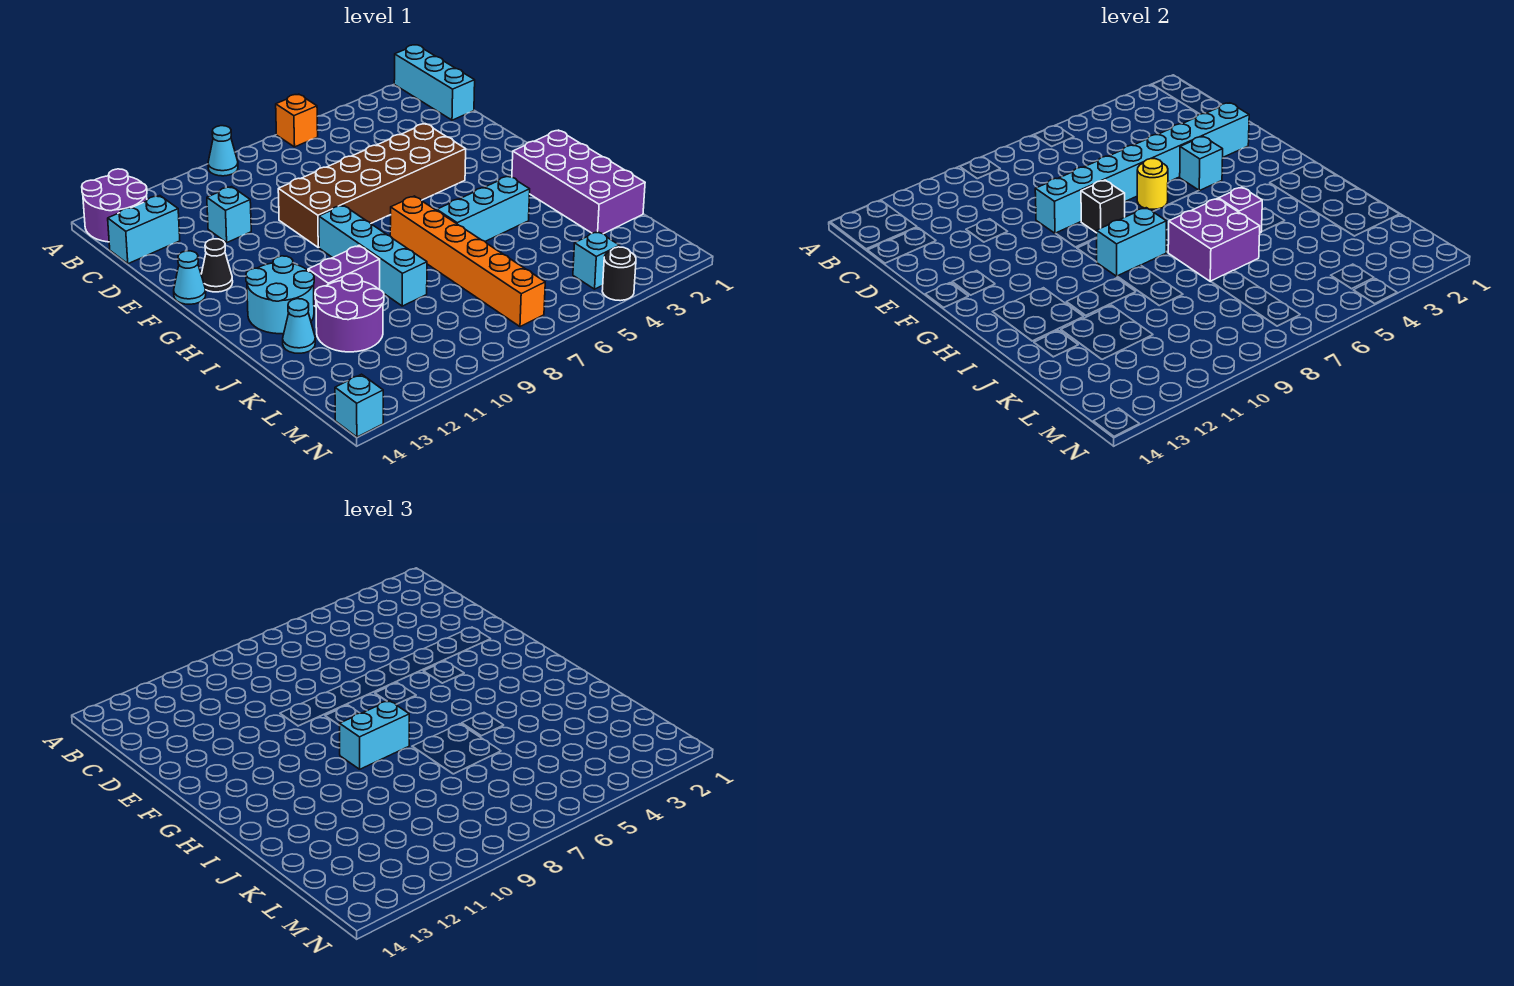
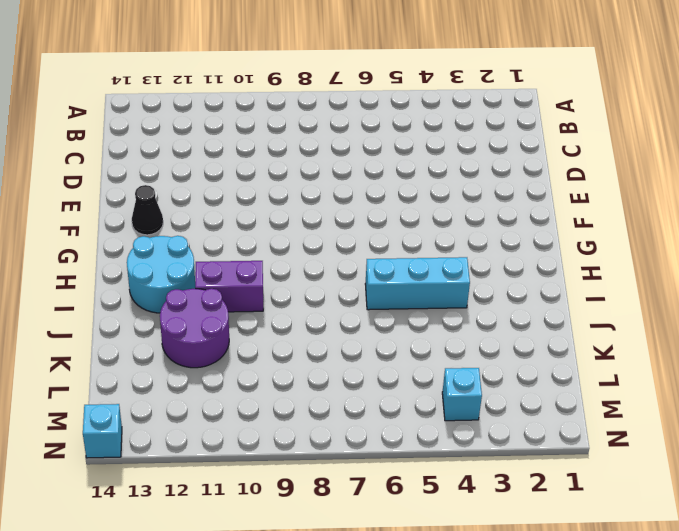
none -> cyan 1x3 brick [394,45,475,120]
none -> orange 1x1 brick [276,94,318,147]
none -> cyan 1x1 cone [208,126,238,176]

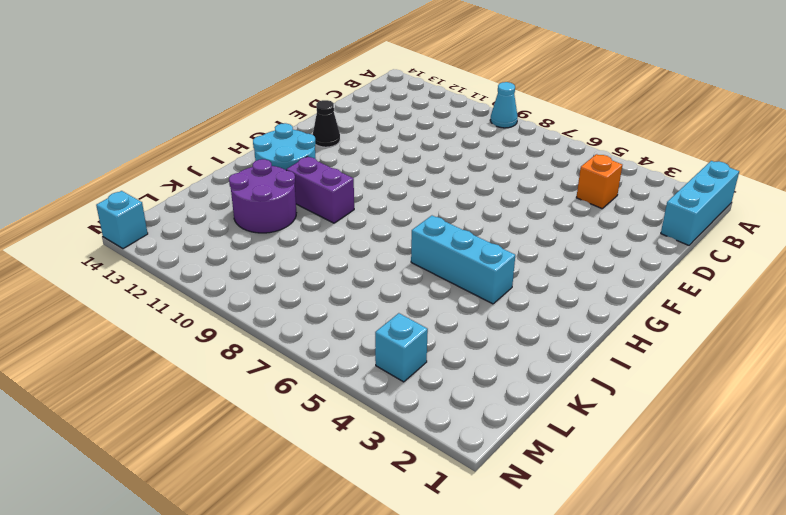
orange 1x1 brick [576,154,622,209] -> orange 1x1 brick moved to [276,94,318,147]
none -> purple 2x2 round brick [82,169,147,242]
none -> cyan 1x2 brick [108,196,180,264]
none -> cyan 1x1 brick [207,187,251,242]

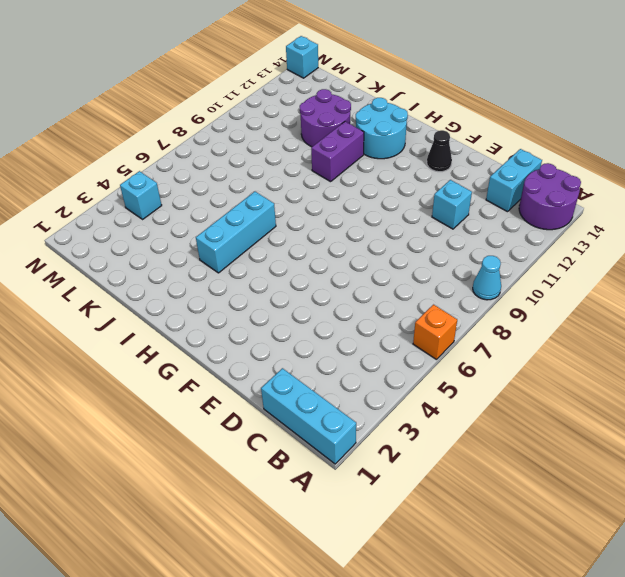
none -> brown 2x6 brick [278,124,466,247]
none -> cyan 1x1 cone [174,251,206,304]
none -> cyan 1x4 brick [319,205,427,306]

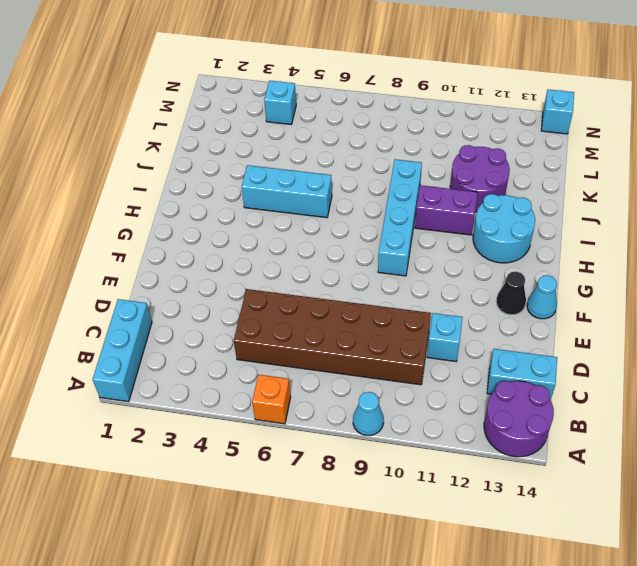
brown 2x6 brick [234,289,431,385] -> brown 2x6 brick moved to [278,124,466,247]
none -> purple 2x4 brick [512,130,645,234]
none -> orange 1x6 brick [390,196,545,327]
none -> cyan 1x1 cone [283,299,315,353]

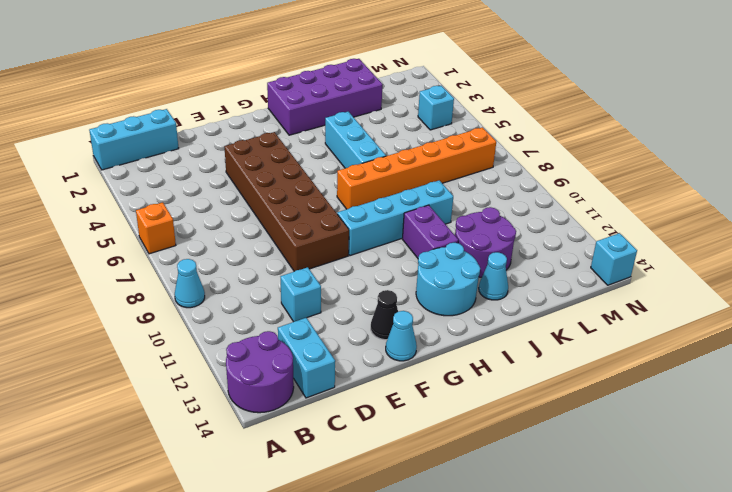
none -> black 1x1 round brick [602,247,636,301]
none -> cyan 1x8 brick [1035,103,1249,233]
none -> cyan 1x1 brick [1180,137,1223,191]

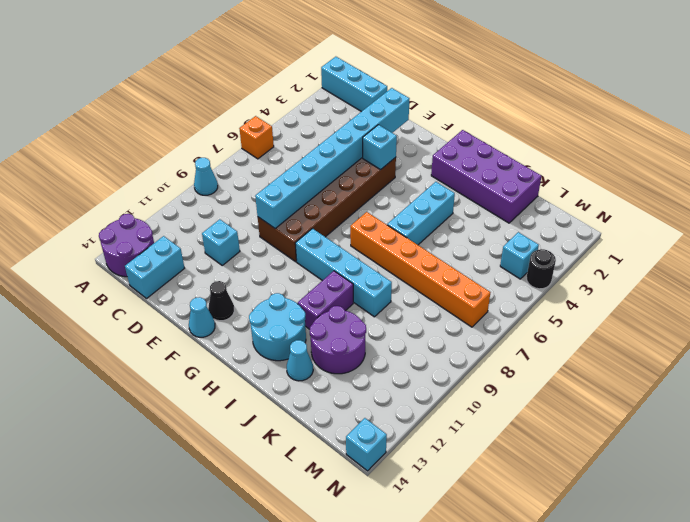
none -> yellow 1x1 round brick [1137,159,1168,209]
none -> black 1x1 brick [1081,180,1125,233]
none -> cyan 1x2 brick [1096,208,1166,276]

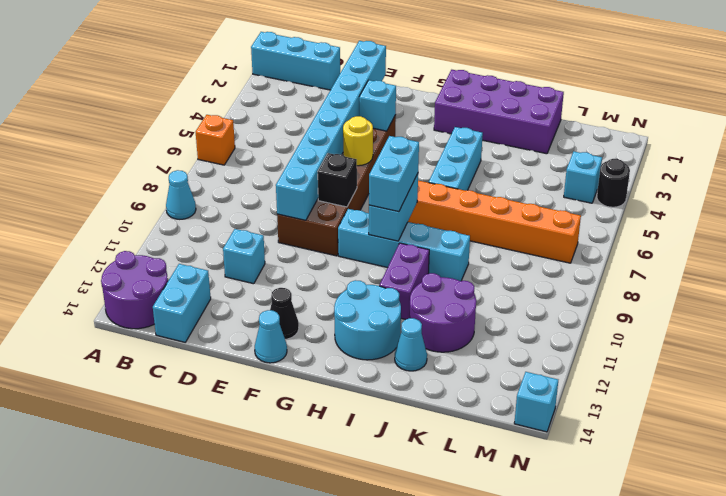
none -> purple 1x1 brick [1219,187,1262,233]
none -> purple 2x2 brick [1168,199,1260,281]

